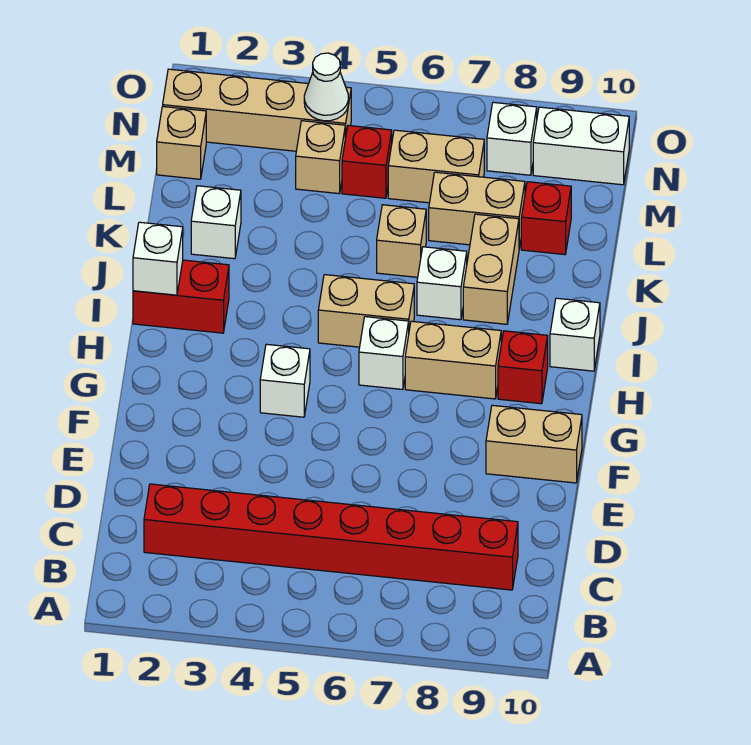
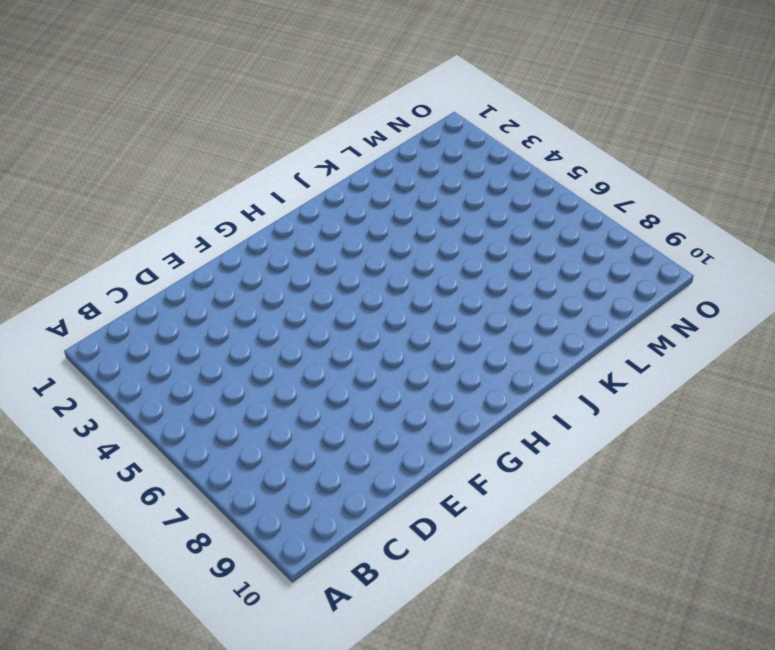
none -> red 1x8 brick [144,484,518,590]
none -> tan 1x2 brick [486,405,582,483]
none -> white 1x1 brick [260,344,310,417]

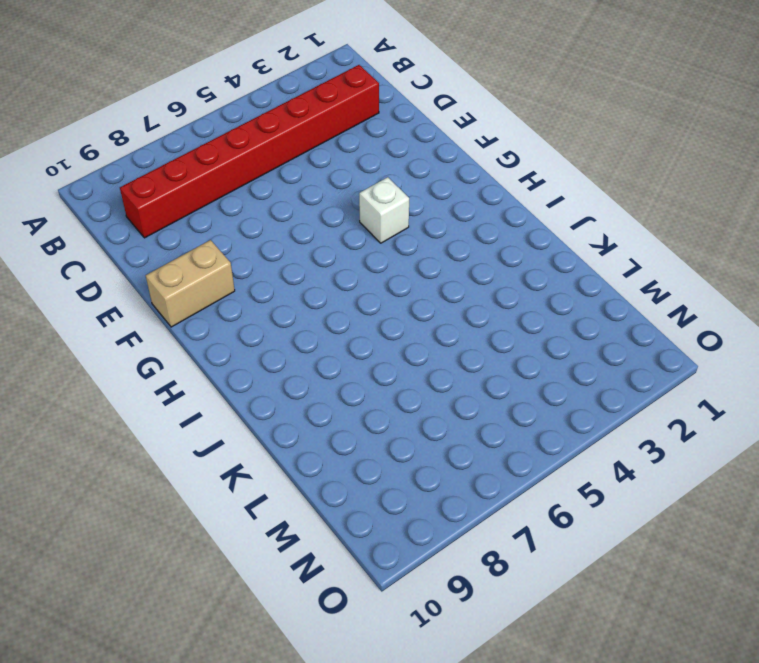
none -> white 1x1 brick [359,317,409,389]
none -> tan 1x2 brick [405,321,501,399]
none -> red 1x1 brick [498,331,548,404]

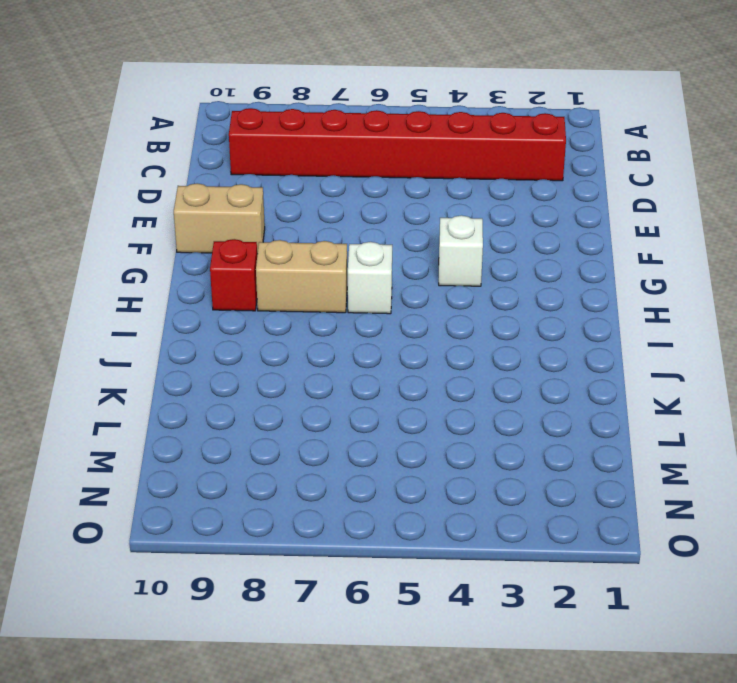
none -> red 1x2 brick [133,260,229,333]
none -> tan 1x2 brick [318,275,414,347]
none -> white 1x1 brick [550,298,600,371]

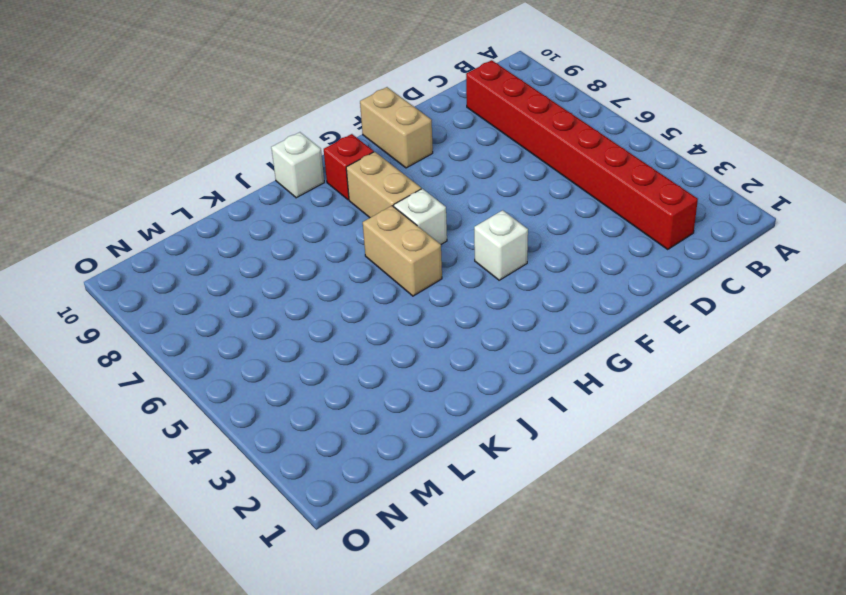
none -> red 1x2 brick [133,260,229,333]
none -> white 1x1 brick [417,247,467,320]
none -> tan 1x2 brick [463,214,519,324]

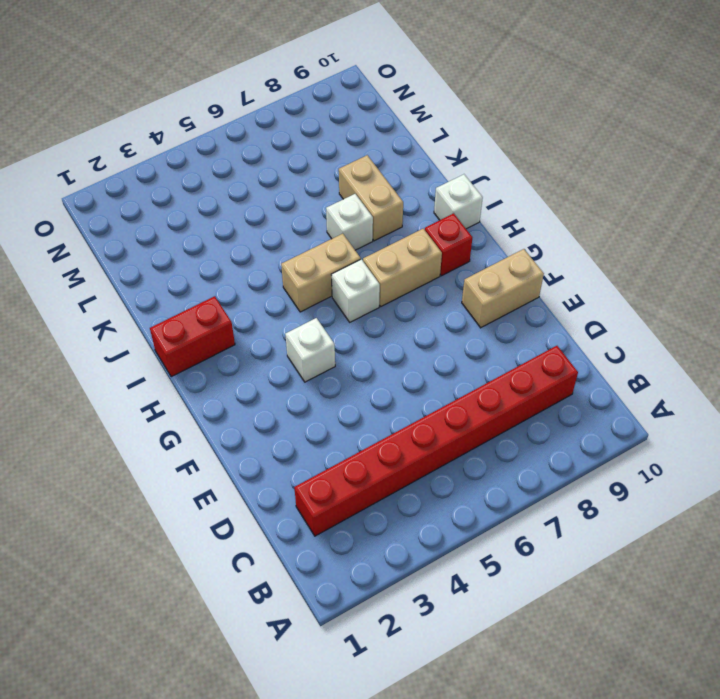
none -> white 1x1 brick [191,186,241,259]
none -> tan 1x1 brick [377,205,426,277]
none -> tan 1x2 brick [429,172,525,248]

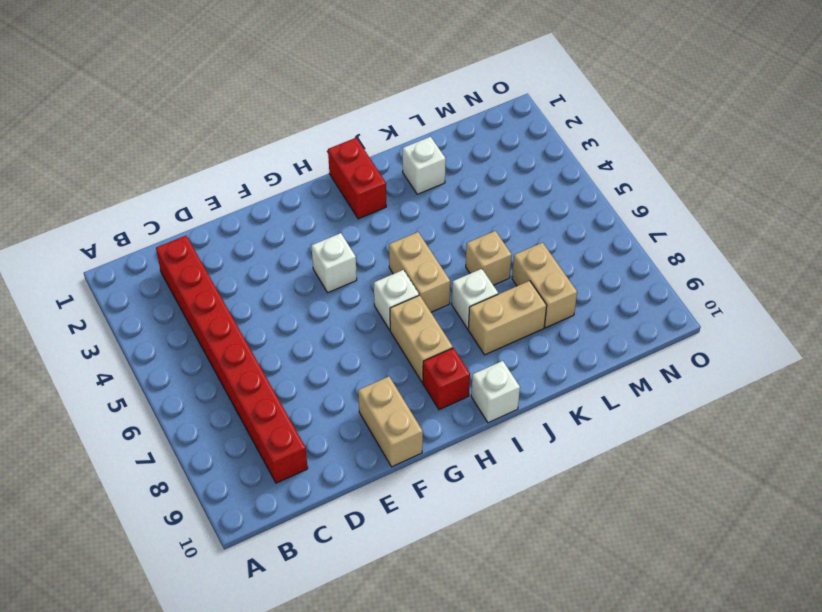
none -> red 1x1 brick [521,182,571,255]
none -> tan 1x1 brick [157,106,206,179]
none -> tan 1x1 brick [296,121,345,194]

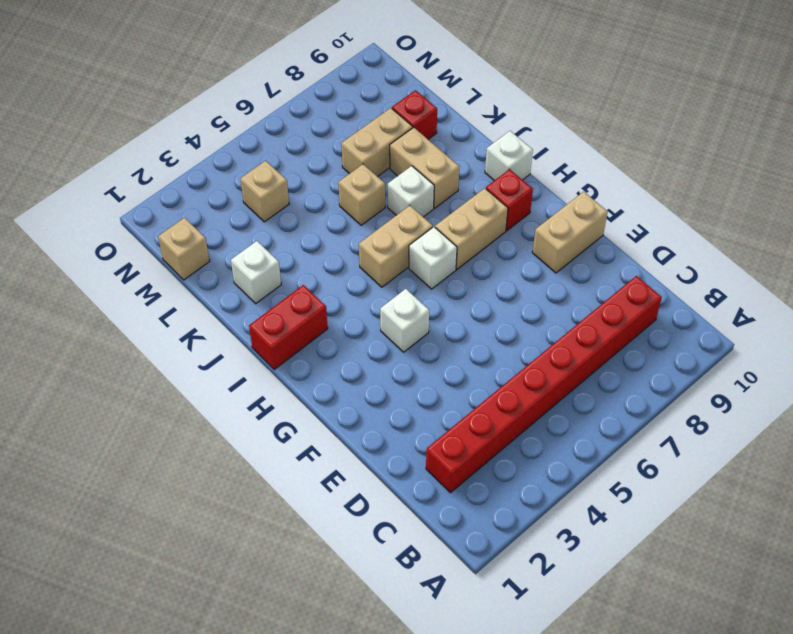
none -> red 1x1 brick [342,126,392,198]
none -> tan 1x2 brick [388,130,484,203]
none -> tan 1x4 brick [163,69,351,151]

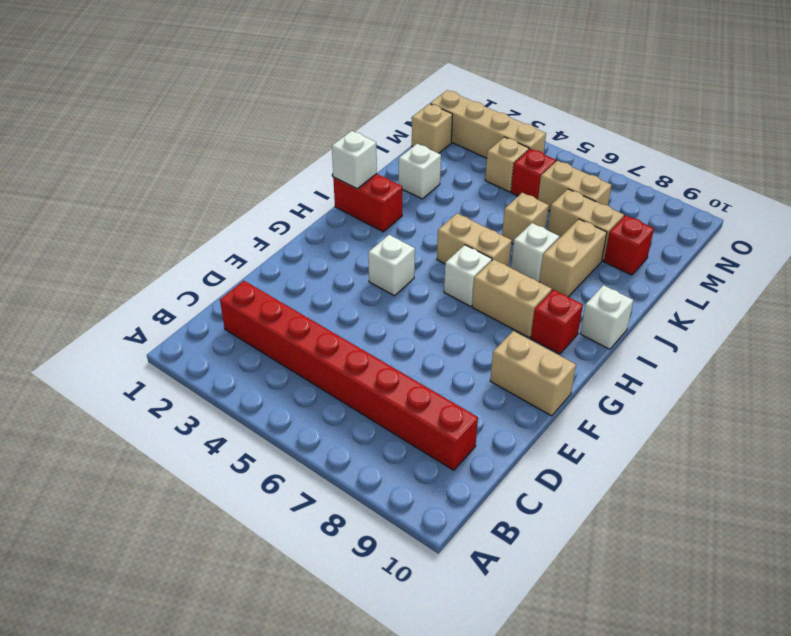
none -> white 1x1 brick [487,102,537,175]
none -> white 1x2 brick [533,107,629,185]
none -> white 1x1 cone [304,53,348,121]

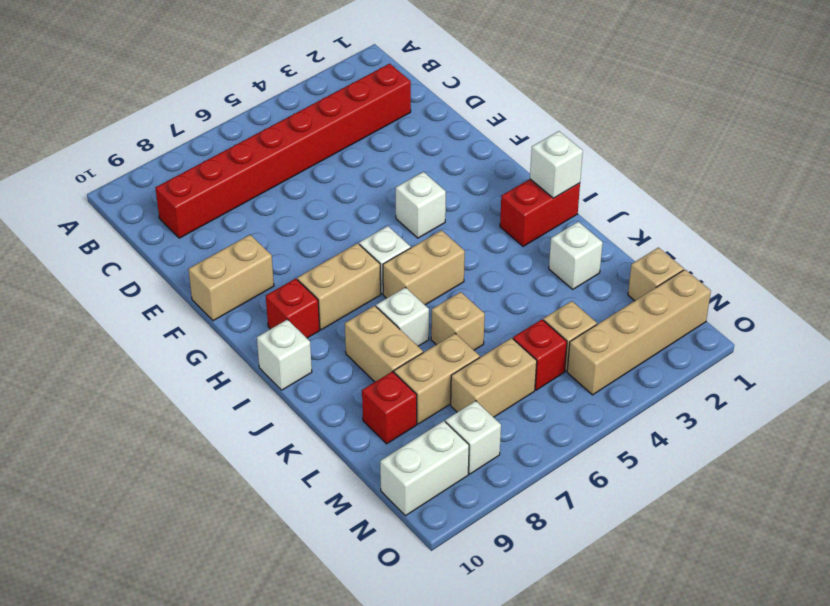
none -> white 1x1 cone [304,53,348,121]

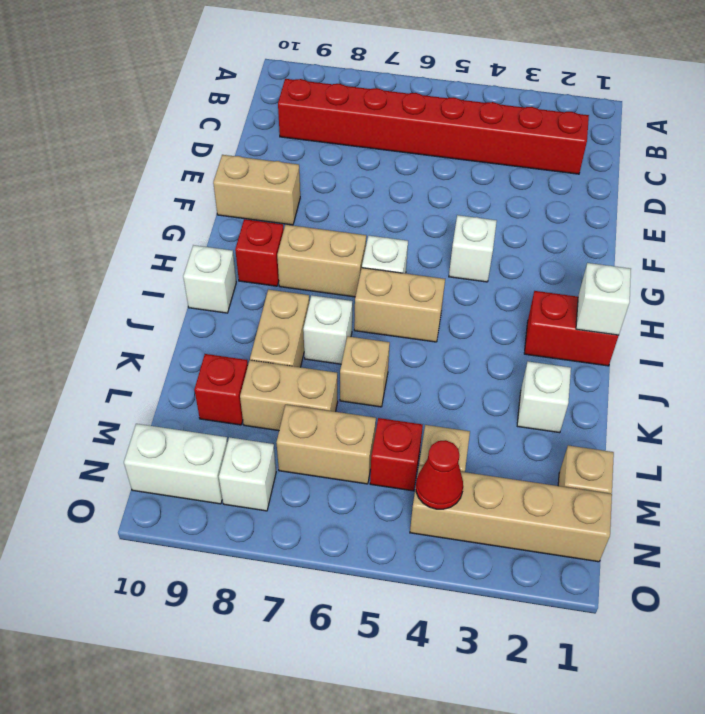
red 1x1 cone [416,440,463,509] -> white 1x1 cone [304,53,348,121]

